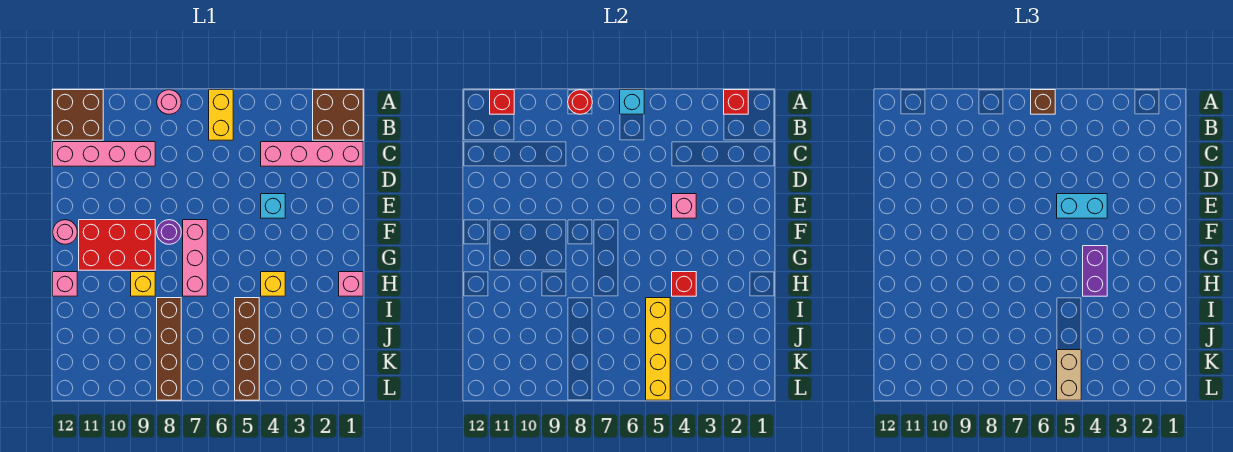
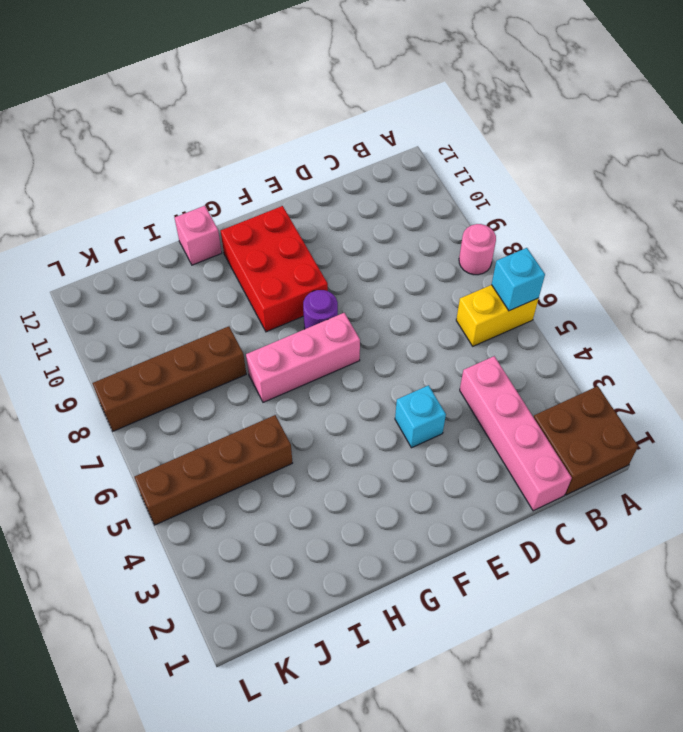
none -> brown 2x2 brick [53,90,103,140]
none -> pink 1x4 brick [53,142,155,166]
none -> pink 1x1 round brick [53,220,77,244]

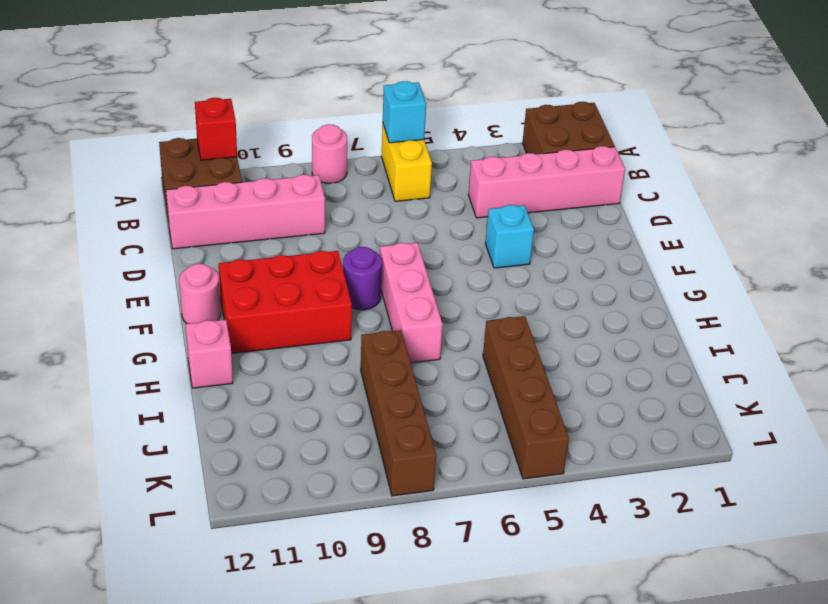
none -> pink 1x1 brick [339,272,363,296]
none -> yellow 1x1 brick [261,272,285,296]
none -> yellow 1x1 brick [131,272,155,296]

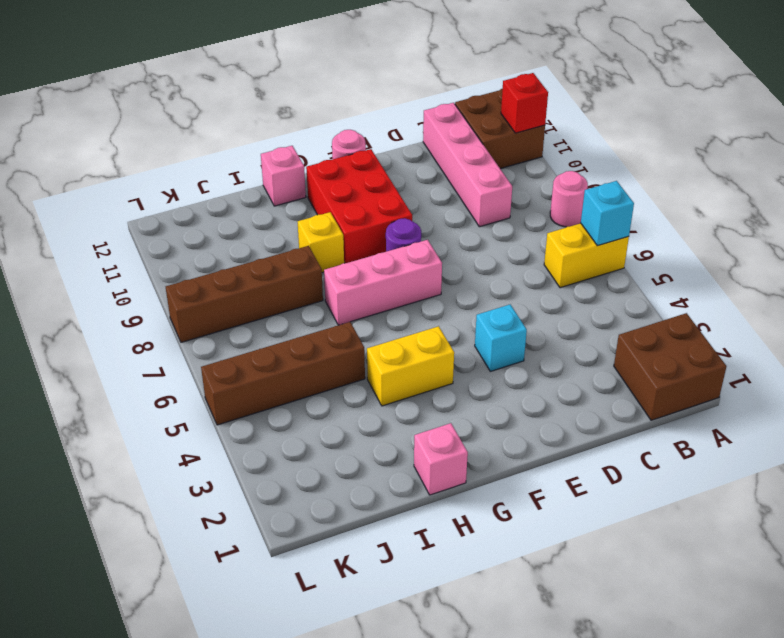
yellow 1x2 brick [367,326,454,406] -> yellow 1x1 brick [261,272,285,296]
none -> pink 1x4 brick [261,142,363,166]
none -> red 1x1 brick [724,90,748,114]
none -> red 1x1 round brick [568,90,592,114]

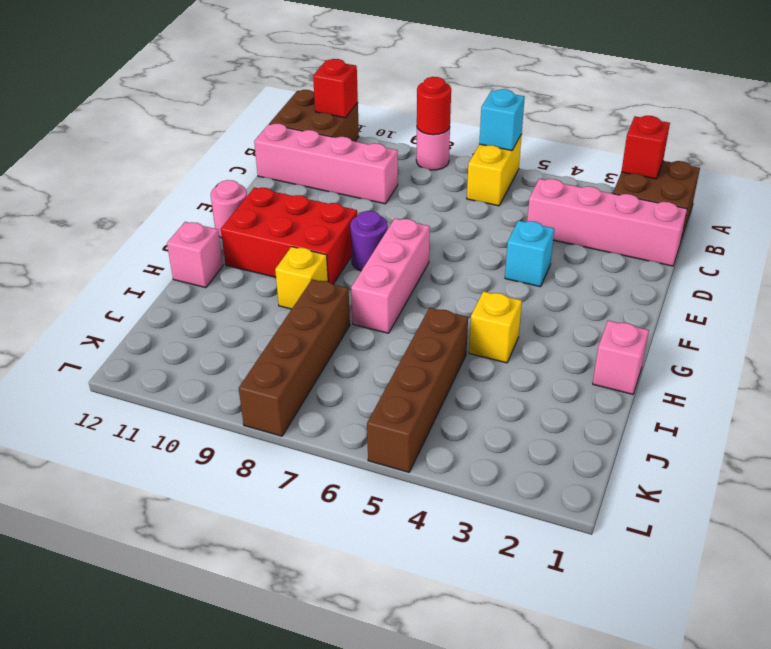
none -> pink 1x1 brick [672,194,696,218]
none -> red 1x1 brick [672,272,696,296]
none -> yellow 1x4 brick [646,298,670,400]

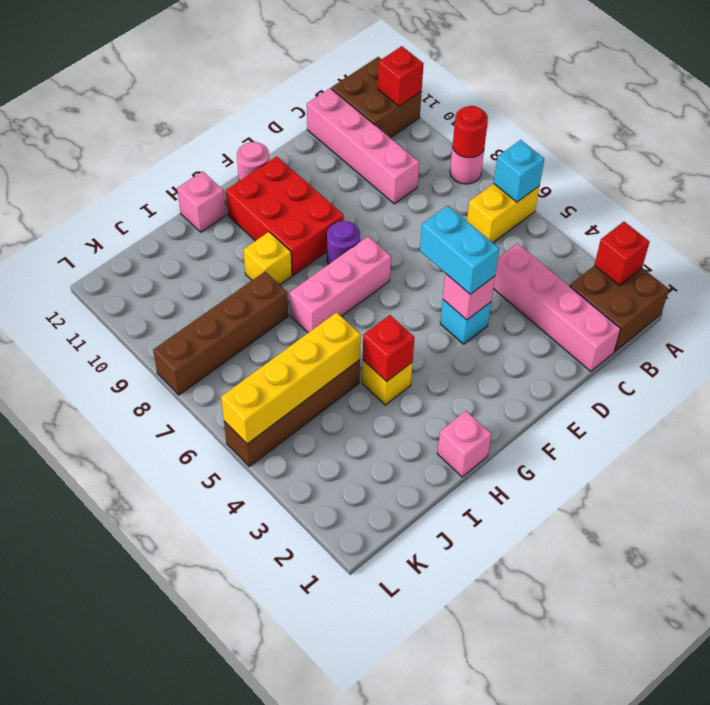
none -> brown 1x1 brick [1031,90,1055,114]
none -> purple 1x2 brick [1083,246,1107,296]
none -> tan 1x2 brick [1057,350,1081,400]

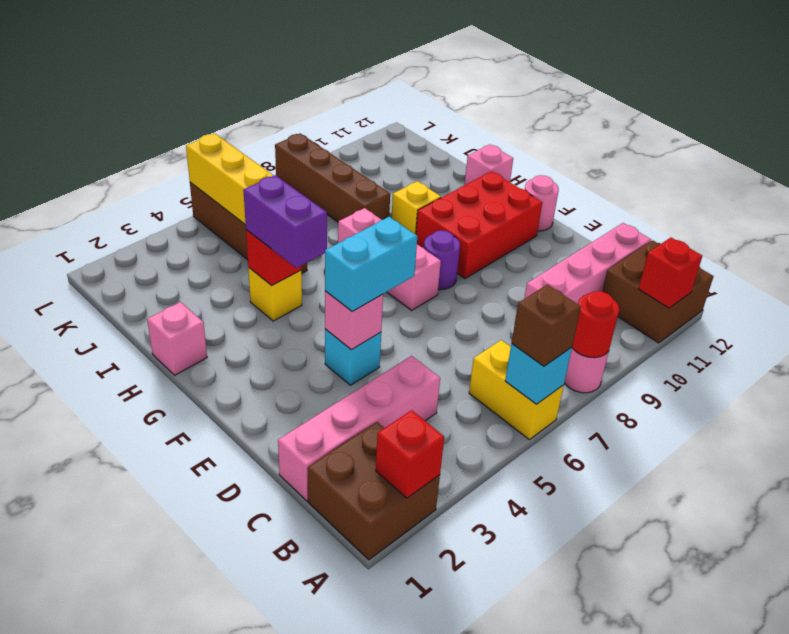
none -> tan 1x2 brick [1057,350,1081,400]

